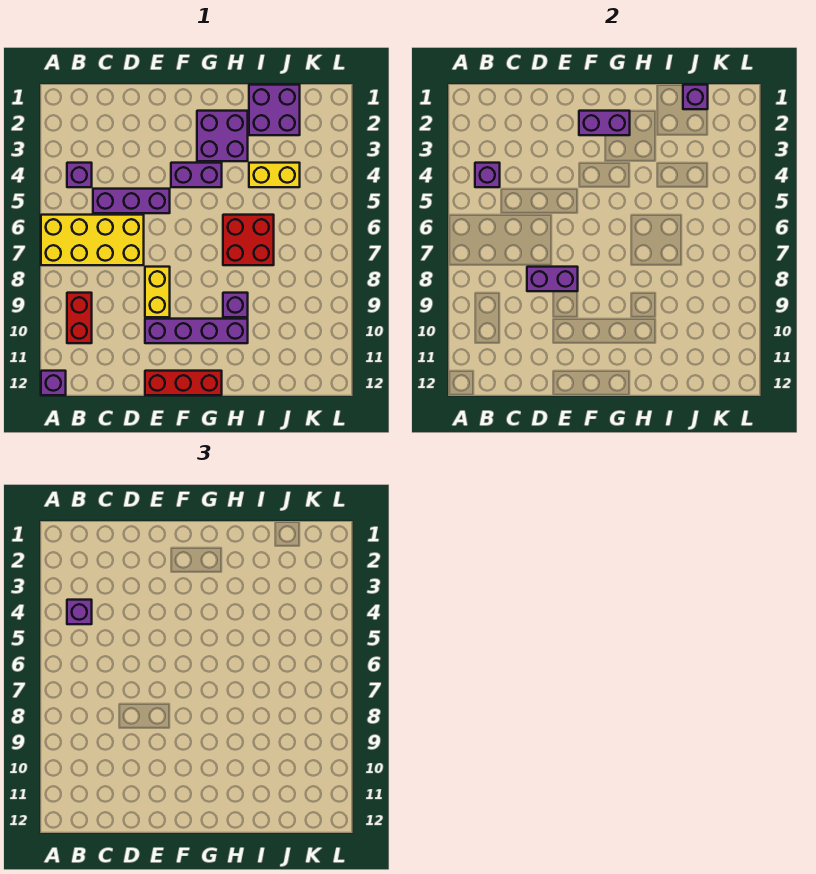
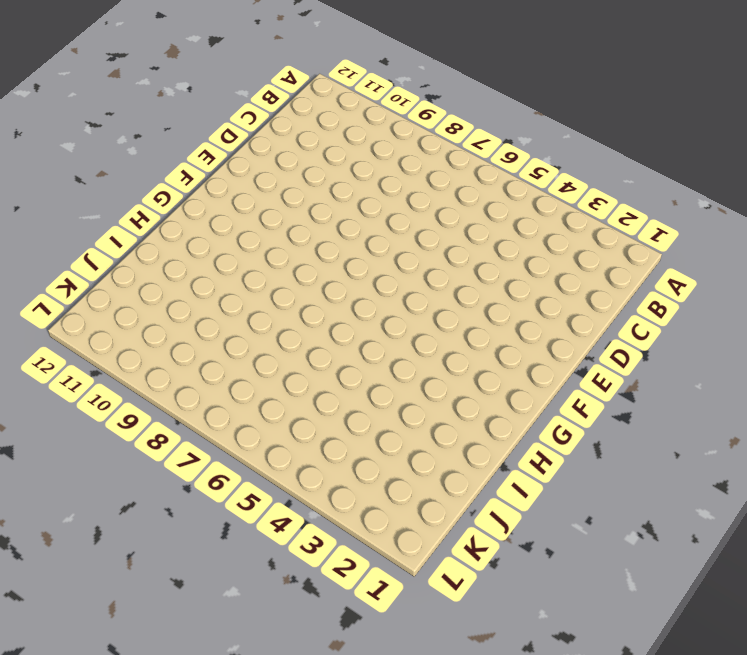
none -> yellow 2x4 brick [41,215,144,265]
none -> purple 1x1 brick [41,371,66,395]
none -> purple 1x1 brick [67,163,92,187]

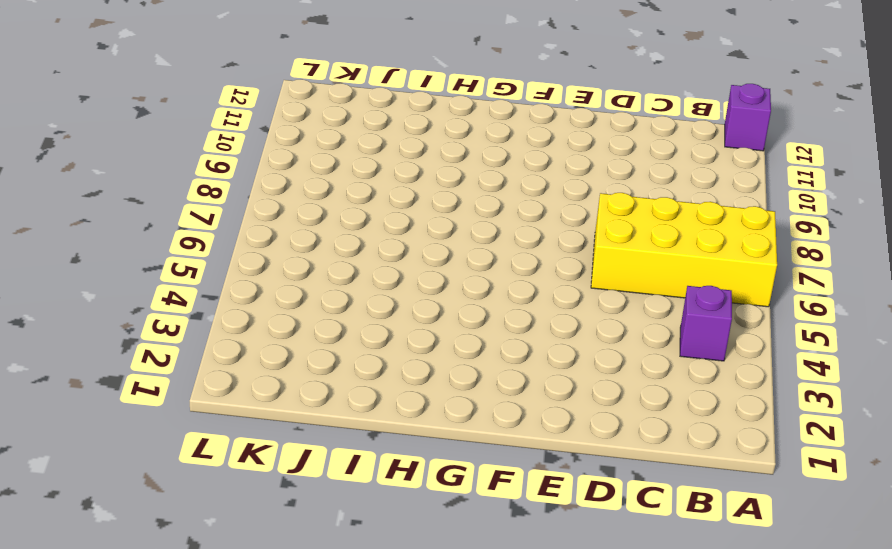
none -> red 1x2 brick [67,293,92,343]
none -> purple 1x3 brick [93,189,170,213]
none -> yellow 1x2 brick [145,267,170,317]

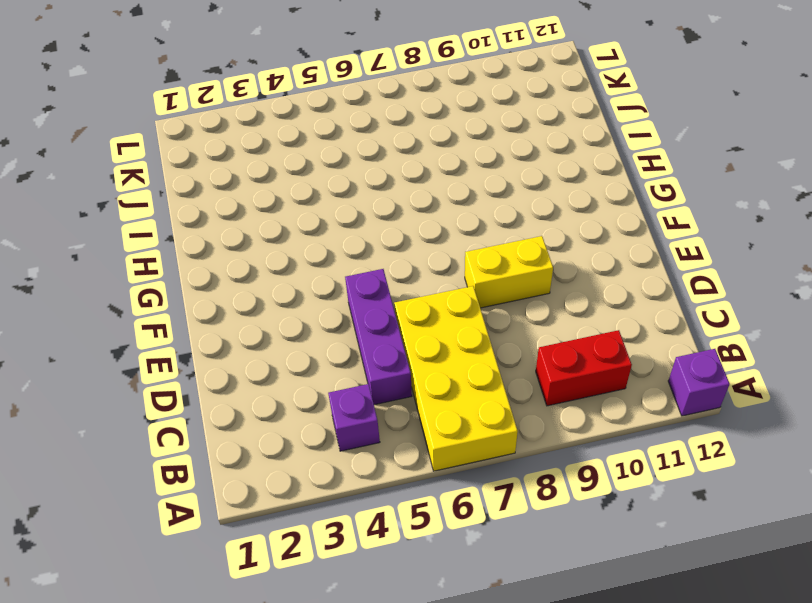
none -> purple 1x4 brick [145,319,248,343]
none -> red 1x3 brick [145,371,222,395]
none -> purple 1x2 brick [171,163,222,187]

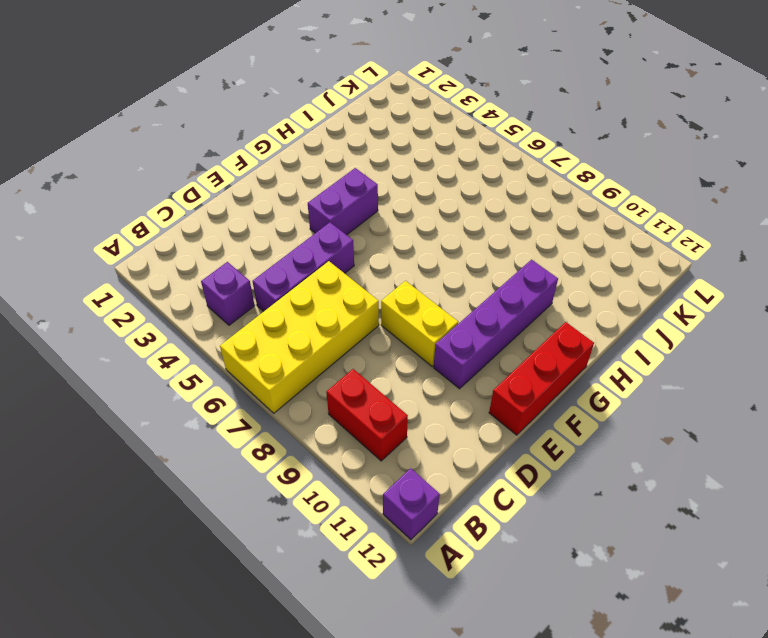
none -> purple 2x2 brick [197,111,248,161]
none -> red 2x2 brick [223,215,274,265]
none -> purple 1x1 brick [223,293,248,317]

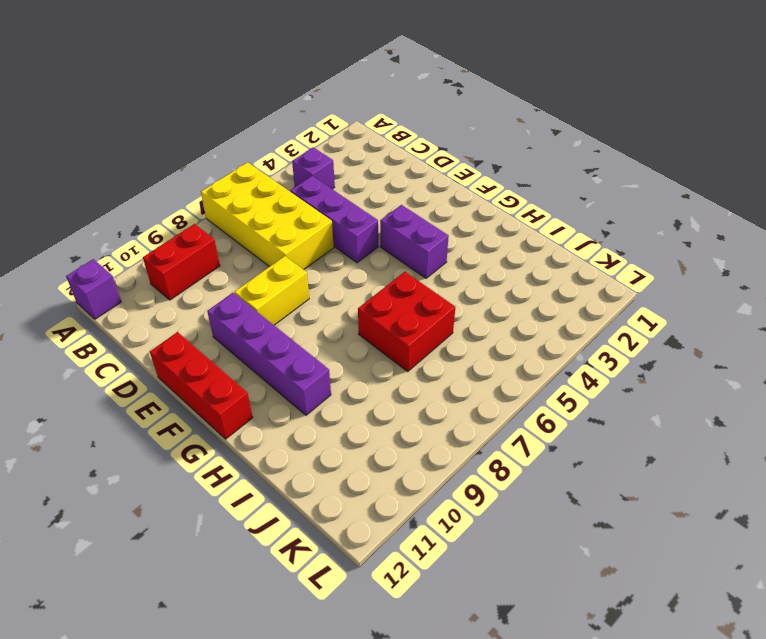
none -> purple 2x2 brick [197,111,248,161]
none -> purple 1x1 brick [223,293,248,317]
none -> purple 2x2 brick [249,85,300,135]

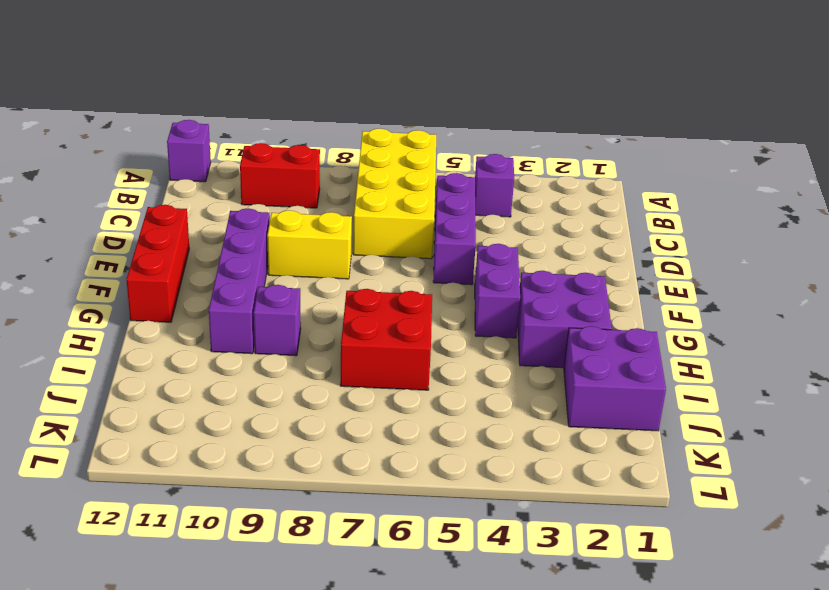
none -> yellow 1x2 brick [249,163,300,187]
none -> purple 1x1 brick [475,163,500,187]
none -> purple 1x2 brick [527,267,578,291]

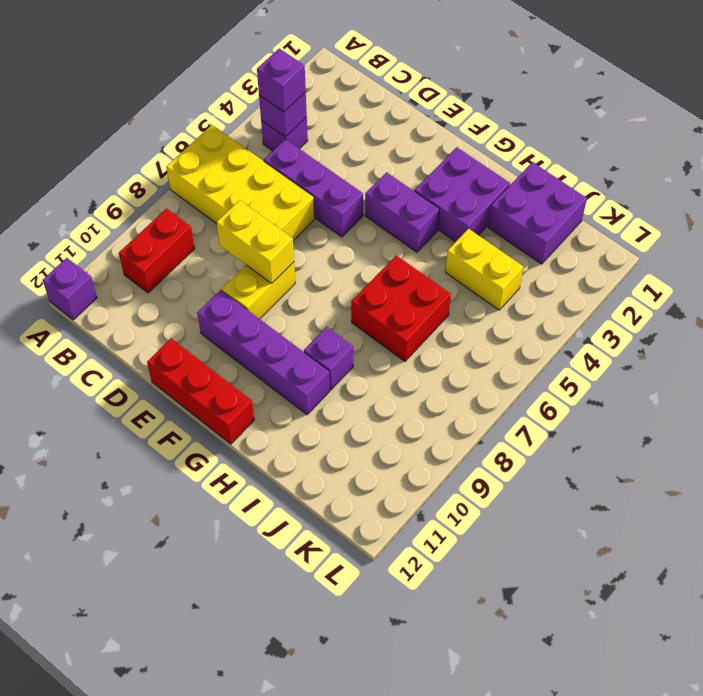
yellow 1x2 brick [216,200,294,283] -> purple 1x2 brick [527,267,578,291]
none -> purple 1x2 brick [579,111,630,135]
none -> purple 1x1 brick [683,85,708,109]

